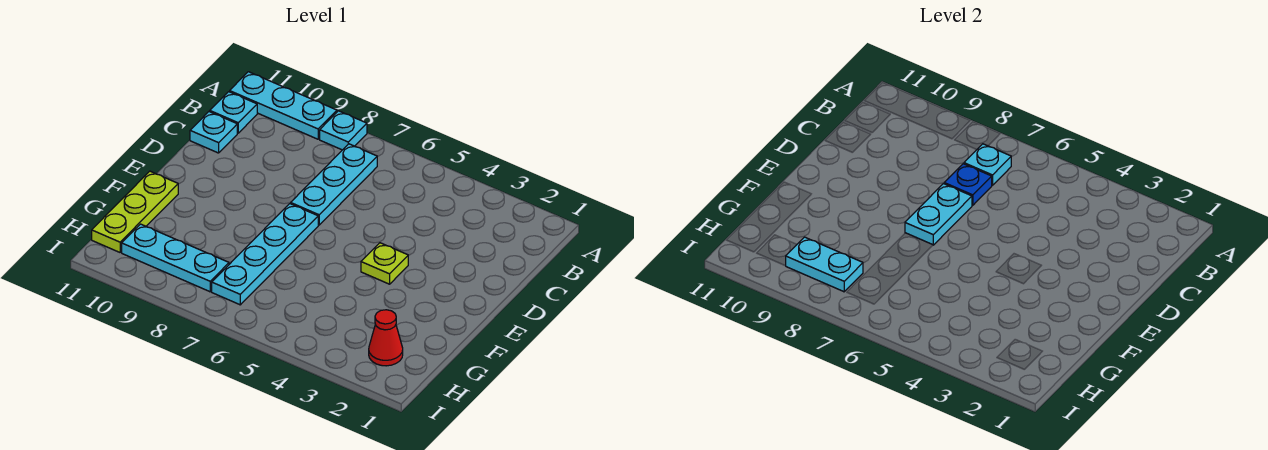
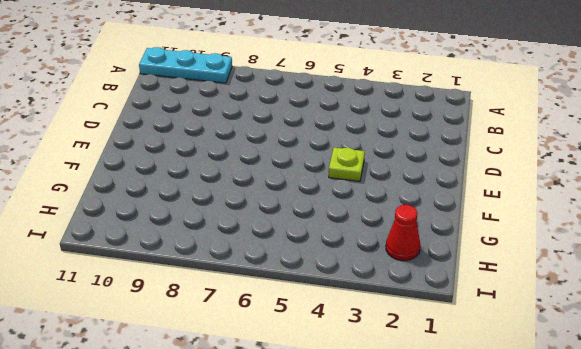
none -> cyan 1x1 plate [320,111,367,150]
none -> cyan 1x3 plate [291,144,377,225]
none -> cyan 1x1 plate [210,92,257,133]

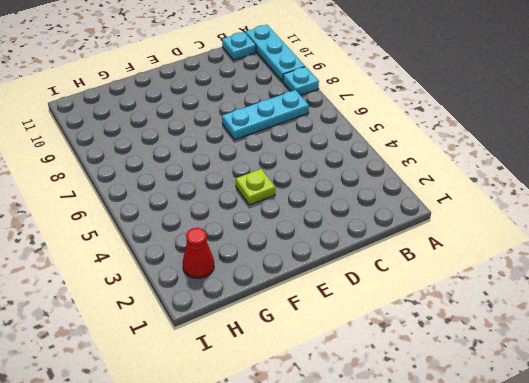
none -> cyan 1x1 plate [190,112,237,153]
none -> cyan 1x4 plate [212,204,318,305]
none -> lime 1x3 plate [92,171,178,252]

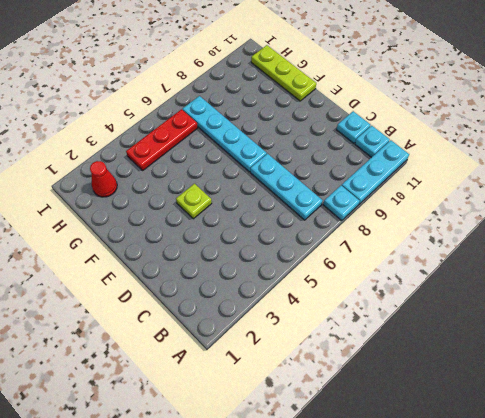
red 1x3 plate [126,109,198,170] -> none
none -> cyan 1x3 plate [122,224,229,292]
none -> cyan 1x1 plate [964,144,1011,185]
none -> blue 1x1 plate [944,164,992,205]

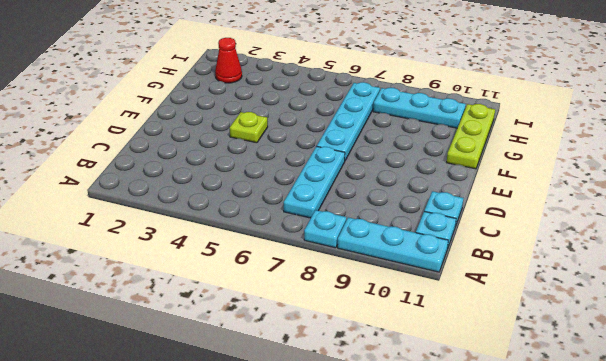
none -> cyan 1x1 plate [964,144,1011,185]
none -> blue 1x1 plate [944,164,992,205]
none -> cyan 1x2 plate [905,184,972,245]

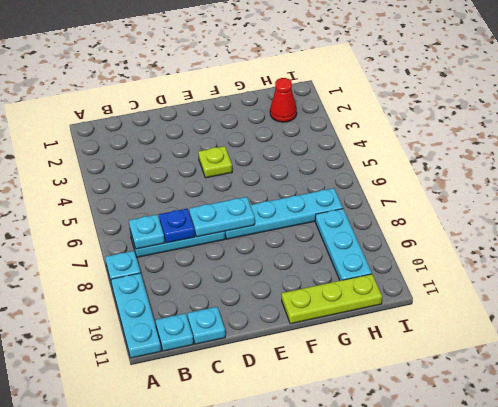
none -> cyan 1x2 plate [786,237,863,292]

